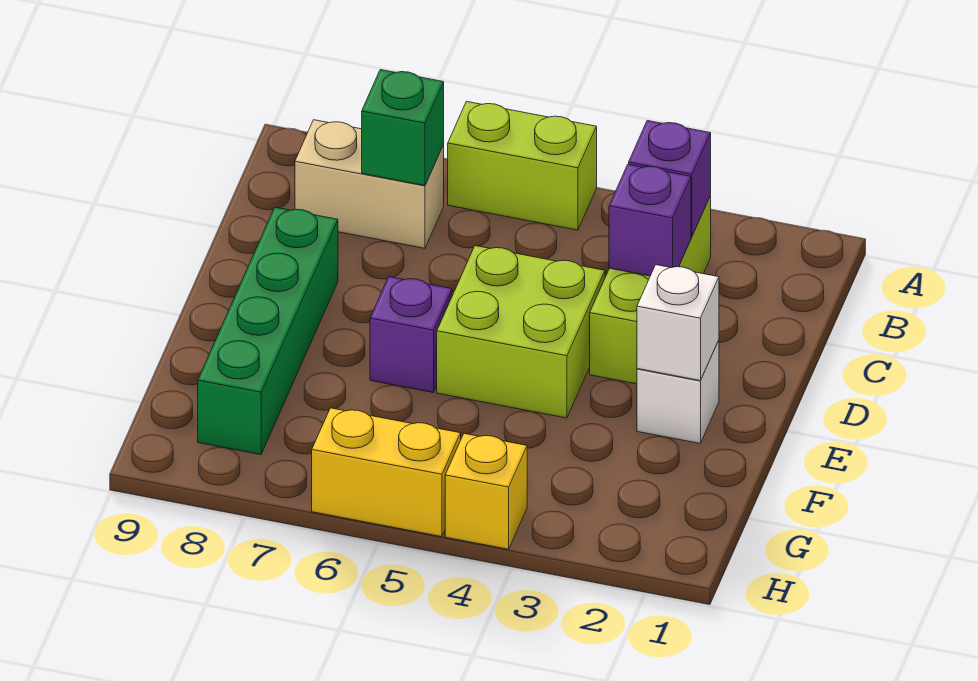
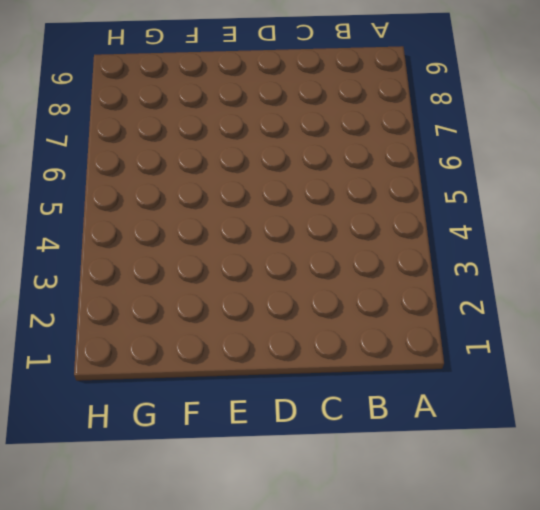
none -> lime 1x2 brick [448,102,597,230]
none -> lime 1x3 brick [590,196,711,384]
none -> tan 1x2 brick [295,120,444,248]

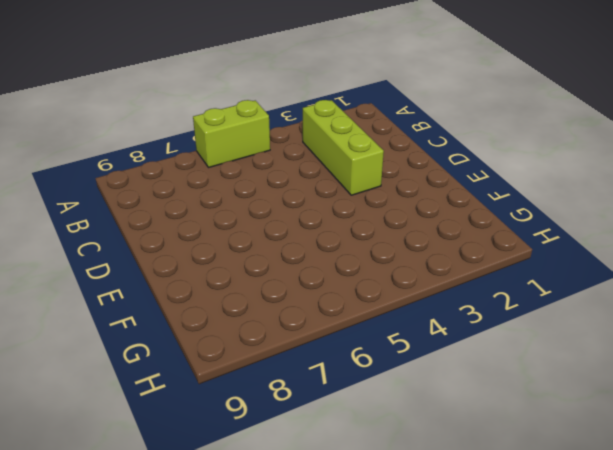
none -> tan 1x2 brick [295,120,444,248]
none -> lime 2x2 brick [437,246,605,418]
none -> green 1x4 brick [198,207,338,455]

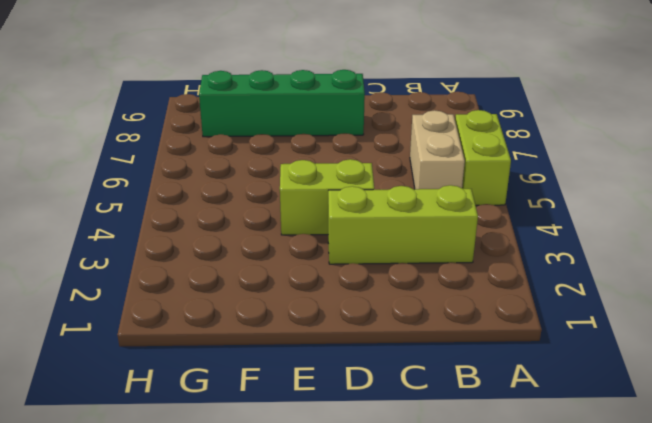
tan 1x2 brick [410,110,465,189] -> tan 1x2 brick moved to [295,120,444,248]
lime 1x2 brick [280,159,374,235] -> lime 2x2 brick [437,246,605,418]
none -> white 1x1 brick [637,340,719,443]
none -> purple 1x1 brick [370,277,452,392]
none -> yellow 1x1 brick [445,434,527,549]

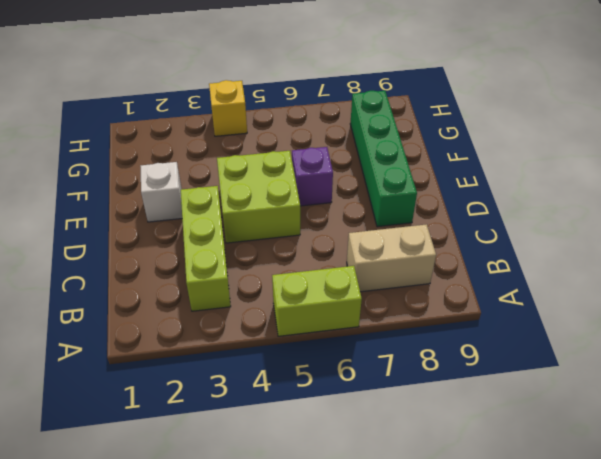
none -> yellow 1x2 brick [312,408,461,537]
none -> purple 1x1 brick [629,121,711,237]
none -> green 1x1 brick [362,70,444,186]

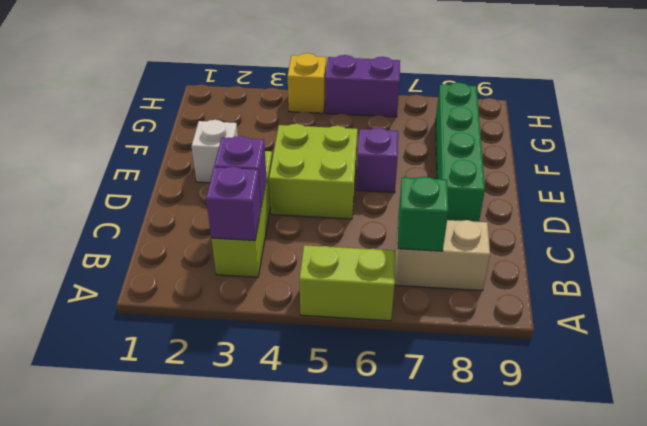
purple 1x2 brick [325,55,400,117] -> yellow 1x2 brick [312,408,461,537]
none -> white 1x1 brick [637,265,719,381]

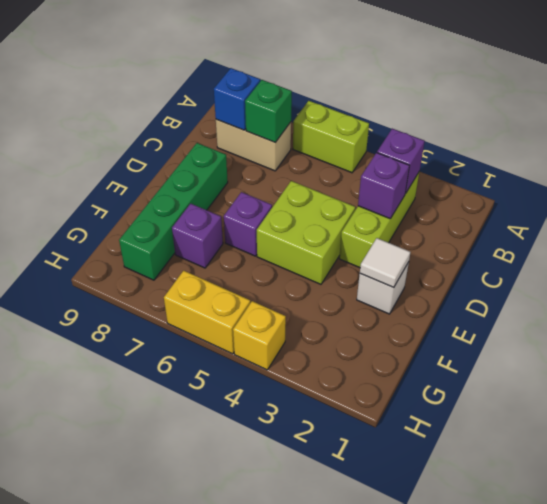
blue 1x1 brick [214,68,260,130] -> none
white 1x1 tile [360,238,410,288] -> white 1x1 brick [637,265,719,381]
purple 1x1 brick [172,204,223,268] -> none

